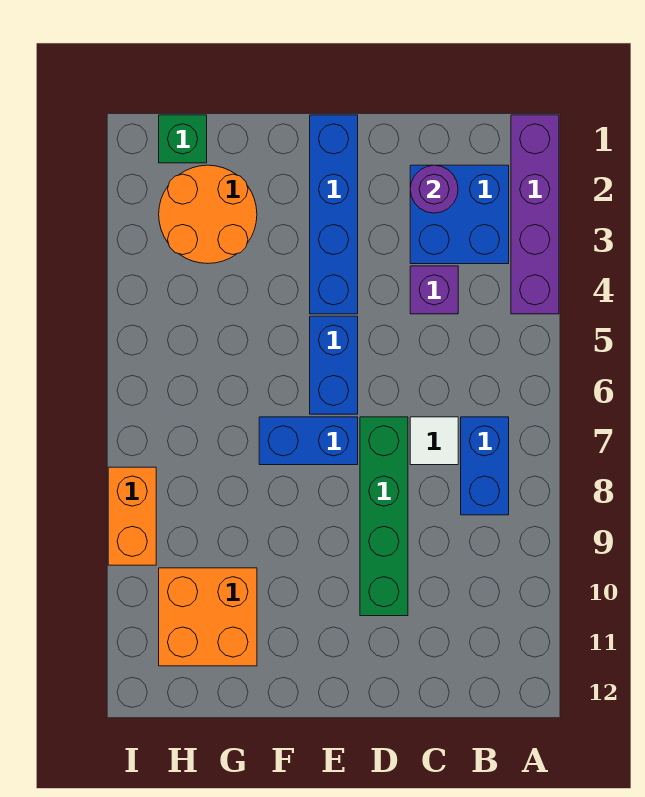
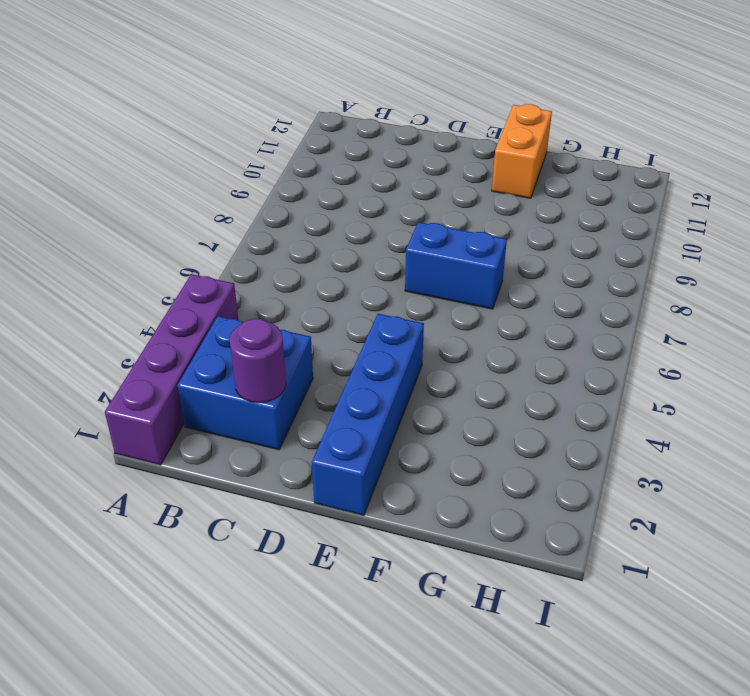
orange 1x2 brick [492,104,552,198] -> orange 1x2 brick moved to [108,467,156,565]
none -> blue 1x2 brick [461,417,509,515]
none -> purple 1x1 brick [410,266,458,314]
none -> white 1x1 tile [410,417,458,465]

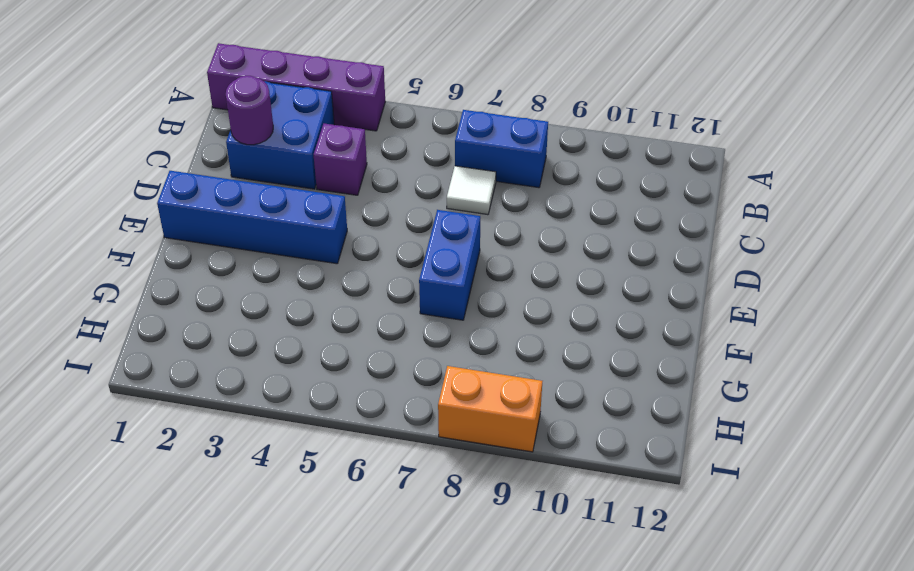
none -> green 1x4 brick [360,417,408,616]
none -> blue 1x2 brick [310,316,358,414]
none -> orange 2x2 round brick [159,165,257,264]

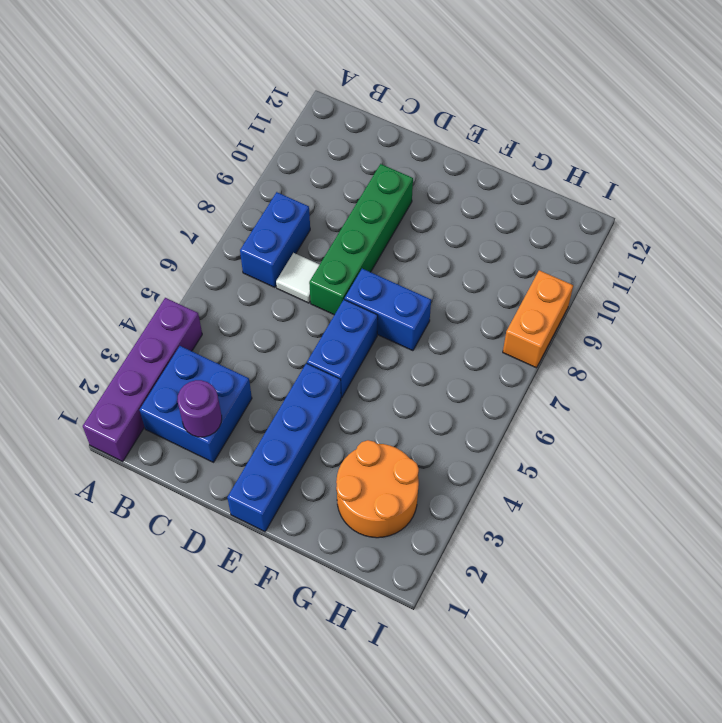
none -> purple 1x1 brick [410,266,458,314]
none -> orange 2x2 brick [159,568,257,666]
none -> green 1x1 brick [159,115,207,163]

